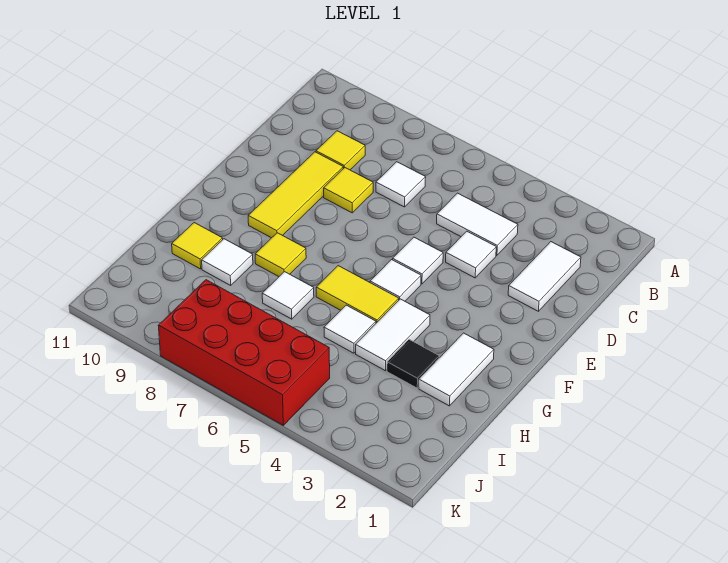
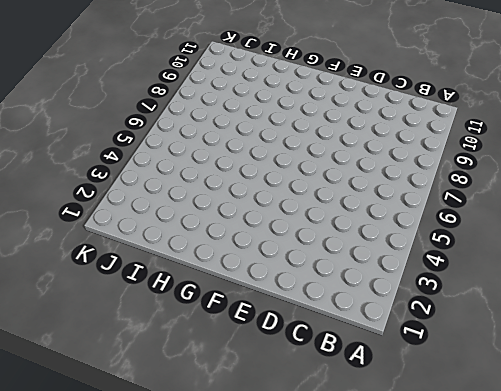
none -> white 1x2 tile [508,242,581,311]
none -> white 1x2 tile [437,193,518,255]
none -> white 1x1 tile [376,162,426,207]

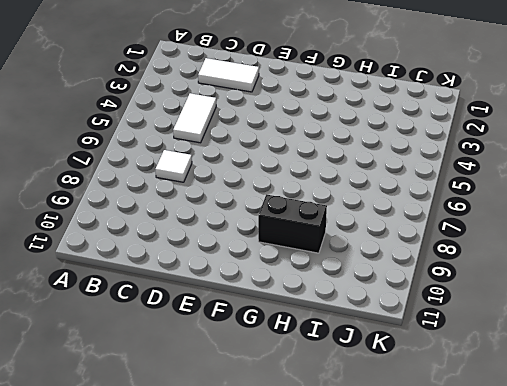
black 1x2 brick [258,194,327,253] -> white 1x1 tile [202,239,253,285]
none -> yellow 1x1 tile [316,131,365,170]
none -> white 1x1 tile [446,231,496,278]
none -> yellow 1x1 tile [324,168,373,213]

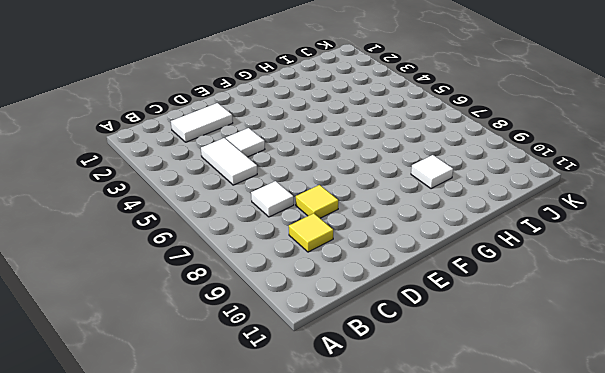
none -> yellow 1x3 tile [248,152,343,238]
none -> white 1x1 tile [393,237,443,284]
none -> white 1x1 tile [370,260,421,301]

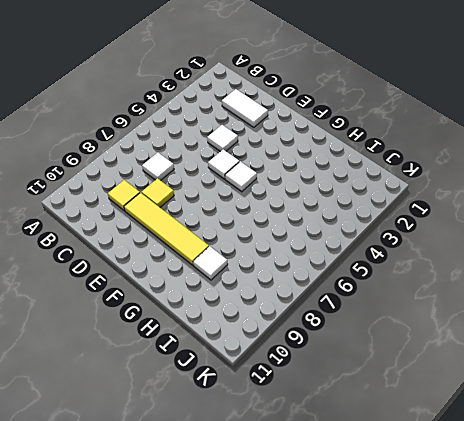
yellow 1x4 tile [124,193,209,265] -> yellow 1x3 tile [248,152,343,238]
none -> white 1x2 tile [437,193,518,255]
none -> white 1x2 tile [419,333,494,406]
none -> white 1x2 tile [356,299,430,371]

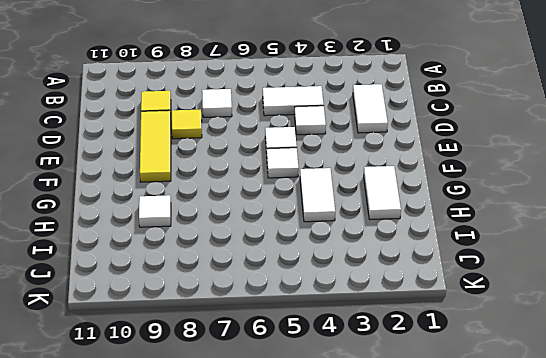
none -> yellow 1x2 tile [316,266,399,323]
none -> yellow 1x1 tile [255,233,306,276]
none -> black 1x1 tile [387,339,439,388]

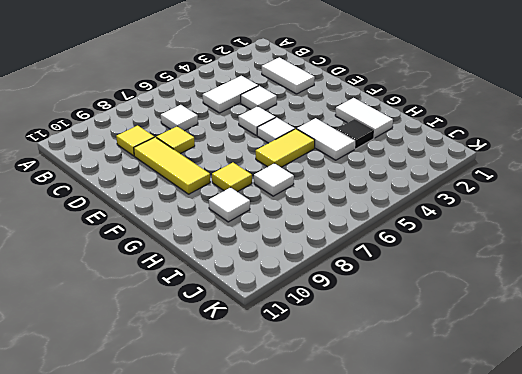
none -> white 1x1 tile [324,305,376,353]
none -> yellow 1x1 tile [172,223,223,269]
none -> red 2x4 brick [158,280,330,425]

